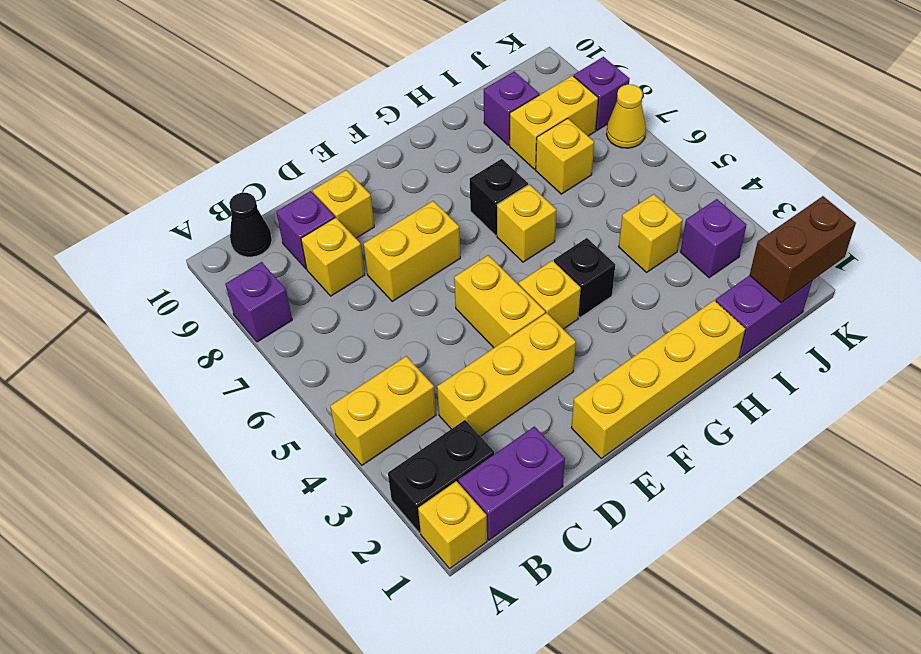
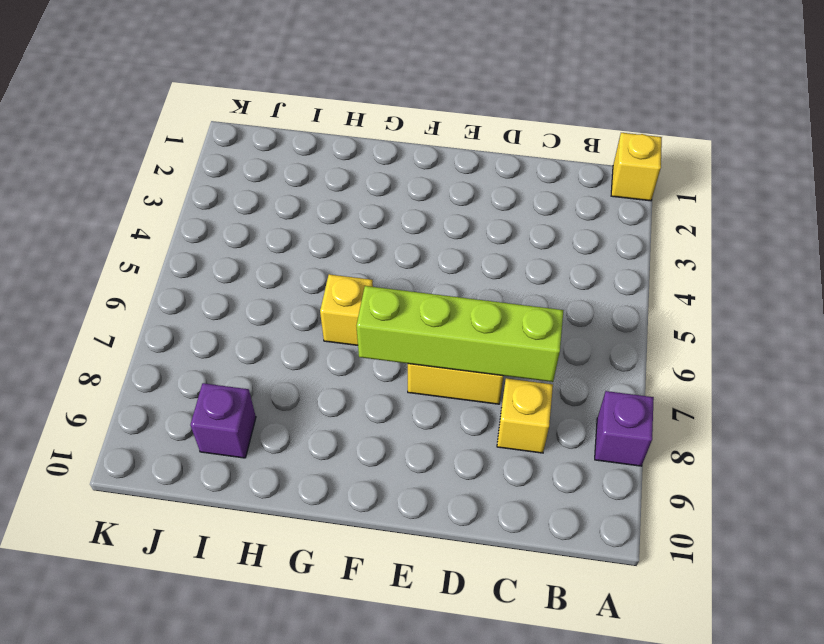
lime 1x4 brick [357,286,564,382] -> none
none -> black 1x2 brick [388,420,494,533]
none -> yellow 1x2 brick [330,356,436,465]
none -> purple 1x2 brick [458,426,565,540]

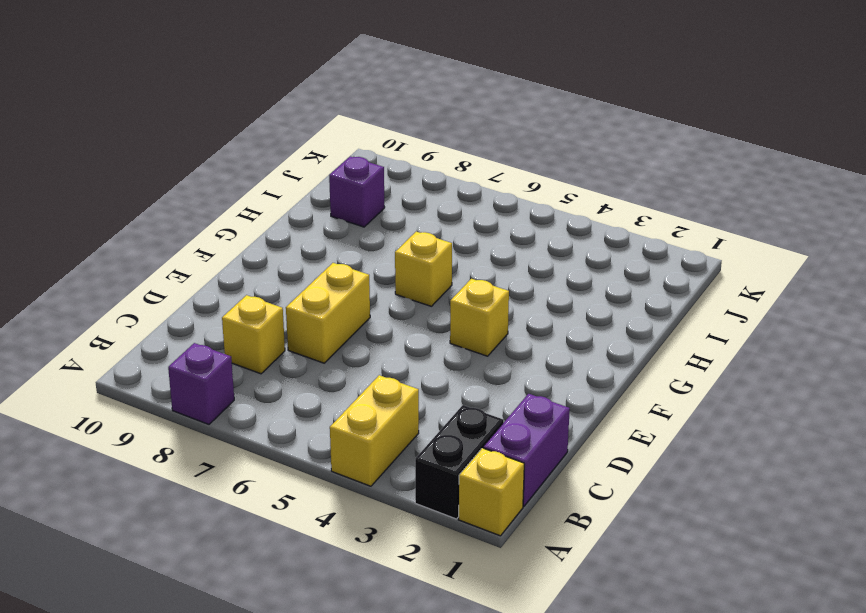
none -> black 1x1 cone [229,193,272,257]
none -> yellow 1x3 brick [437,313,576,436]
none -> purple 1x1 brick [276,191,335,269]

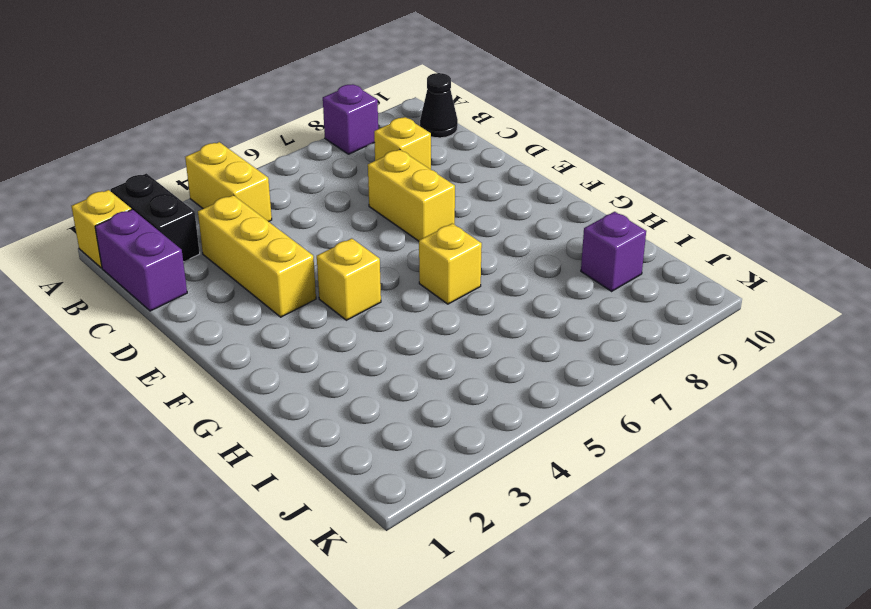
none -> purple 1x1 brick [276,191,335,269]
none -> yellow 1x1 brick [313,170,374,238]
none -> yellow 1x4 brick [572,300,746,458]

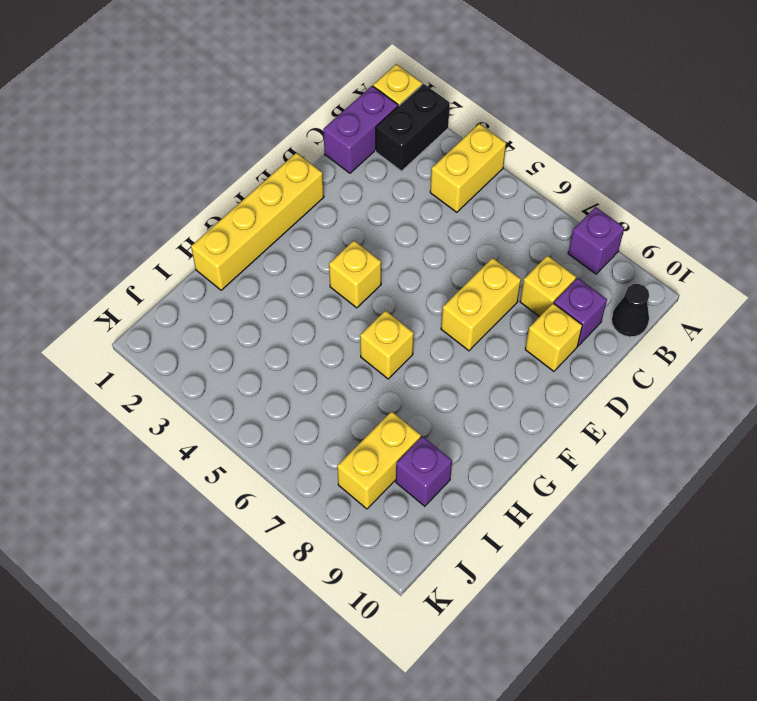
none -> yellow 1x3 brick [437,313,576,436]
none -> yellow 1x2 brick [454,255,545,348]
none -> black 1x1 brick [554,238,615,318]

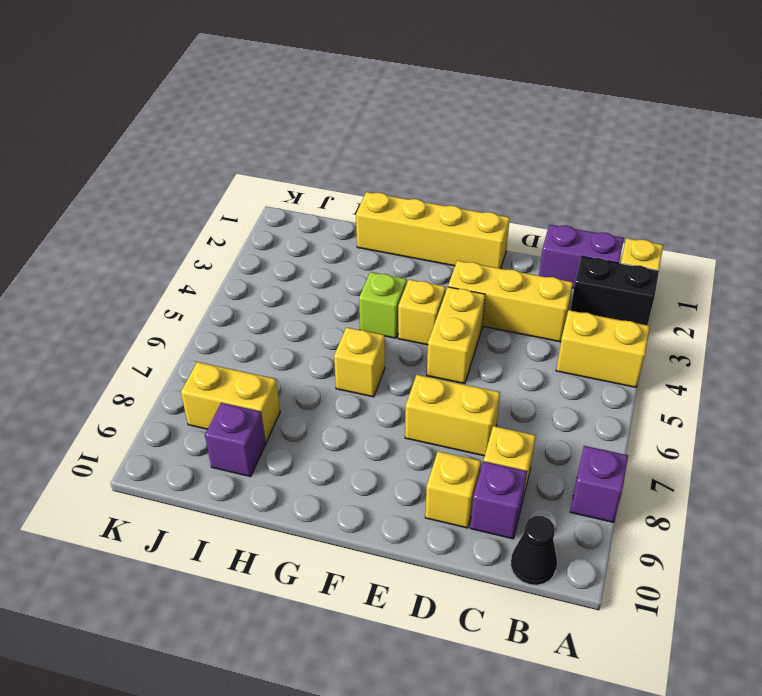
lime 1x1 brick [359,272,407,338] -> black 1x1 brick [554,238,615,318]
none -> black 1x1 brick [470,159,528,236]
none -> purple 1x2 brick [716,275,812,358]
none -> yellow 1x1 brick [619,194,683,272]

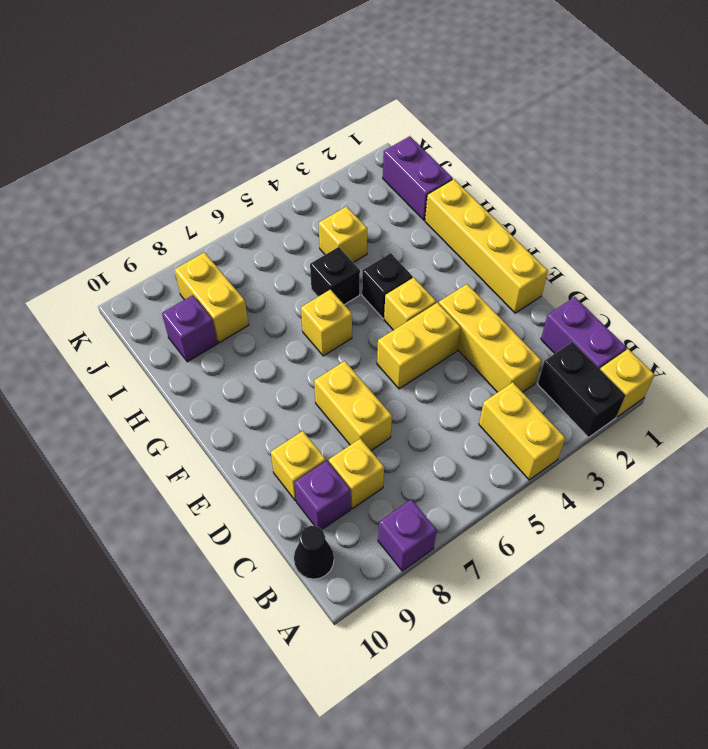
black 1x1 brick [310,247,360,305] -> black 1x1 brick moved to [470,159,528,236]
none -> yellow 1x1 brick [536,118,594,194]
none -> purple 1x1 brick [680,199,746,278]
none -> yellow 1x1 cone [606,84,646,148]

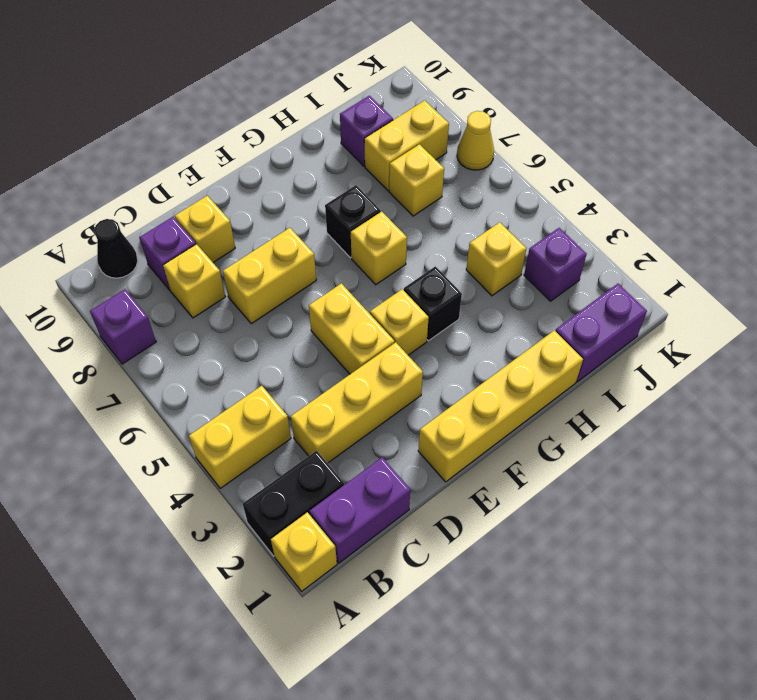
none -> purple 1x1 brick [574,57,630,130]
none -> brown 1x2 brick [750,196,856,303]

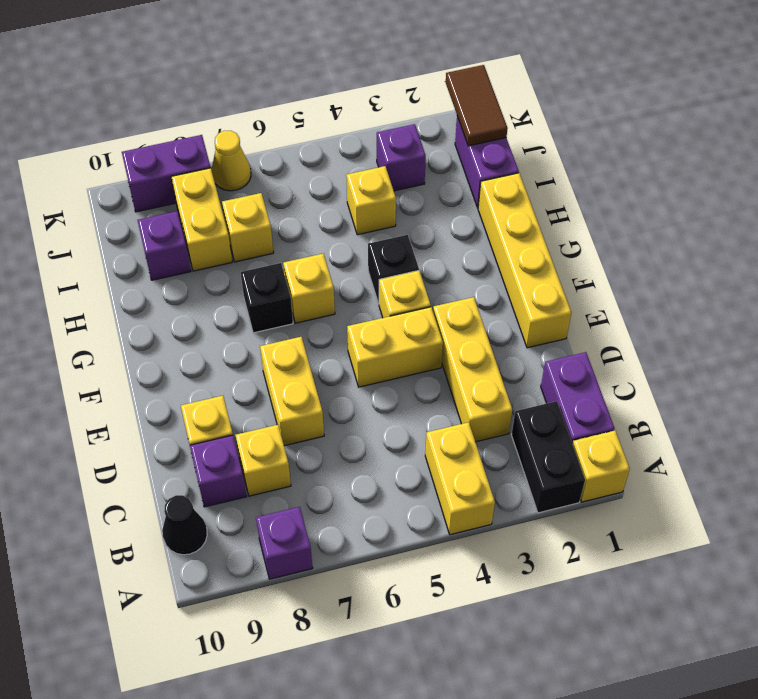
brown 1x2 tile [446,65,508,146] -> brown 1x2 brick [750,196,856,303]
purple 1x2 brick [122,135,211,212] -> purple 1x1 brick [574,57,630,130]

